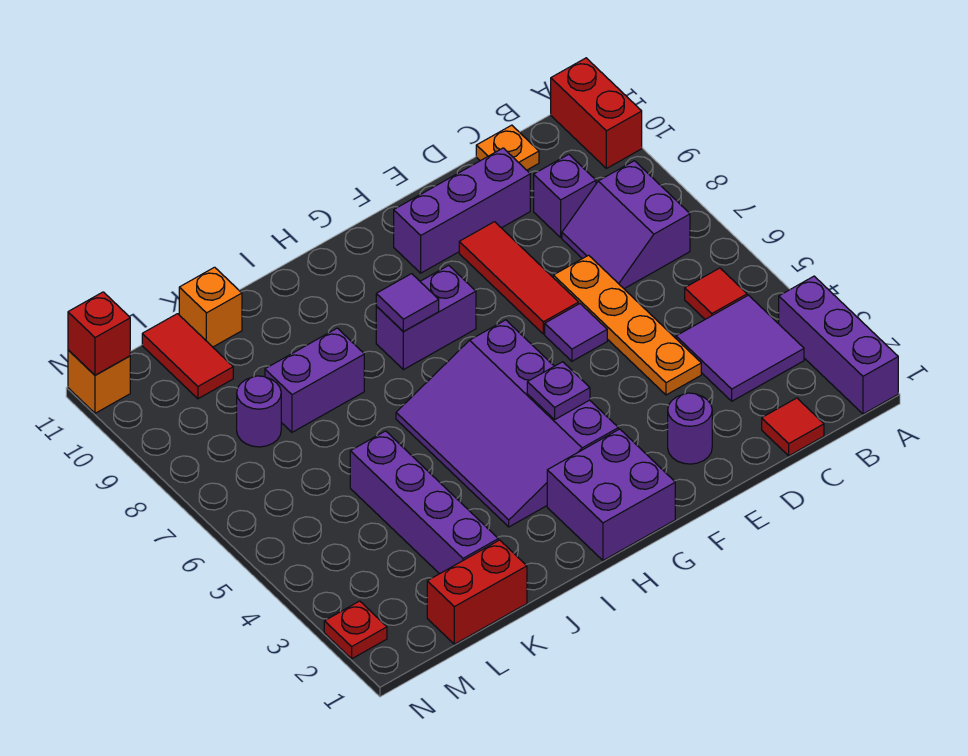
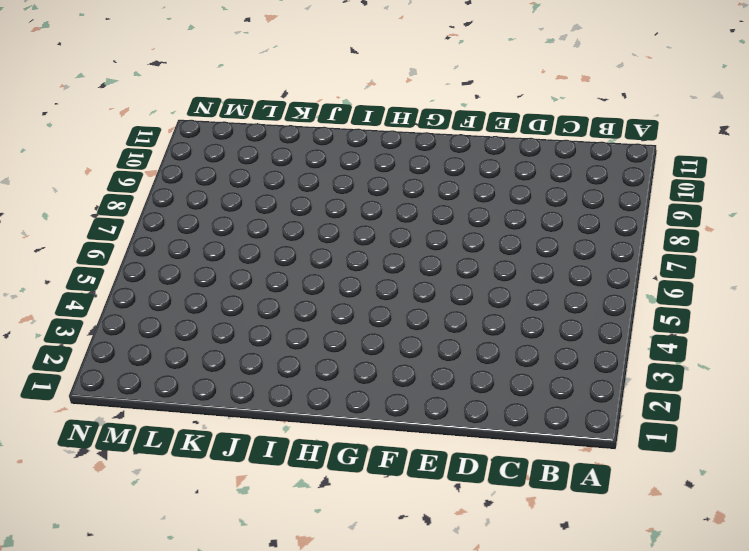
none -> purple 1x3 brick [779,276,898,414]
none -> red 1x2 brick [551,58,642,168]
none -> purple 2x2 tile [676,295,804,401]

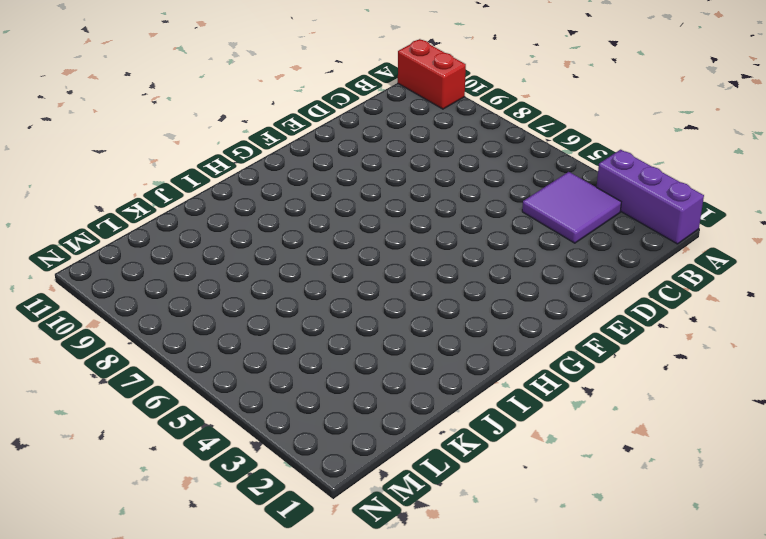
none -> red 1x1 tile [685,268,747,319]
none -> purple 2x2 slope [562,161,690,289]
none -> red 1x1 tile [762,398,824,456]

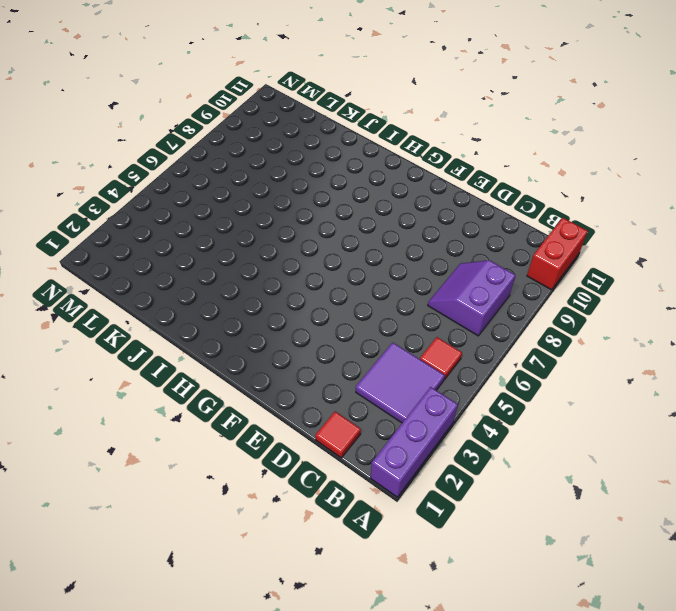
none -> purple 1x1 brick [534,154,596,237]
none -> orange 1x1 plate [476,125,539,170]
none -> orange 1x4 plate [553,255,701,395]

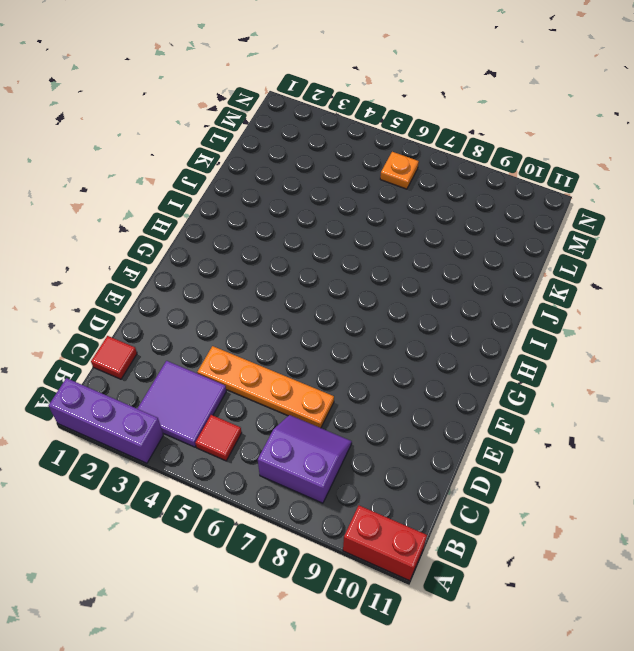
orange 1x1 plate [380,152,419,189] -> orange 1x1 plate moved to [476,125,539,170]
none -> purple 1x1 brick [534,154,596,237]
none -> purple 1x3 brick [394,148,530,273]
none -> purple 1x1 round brick [668,393,712,464]

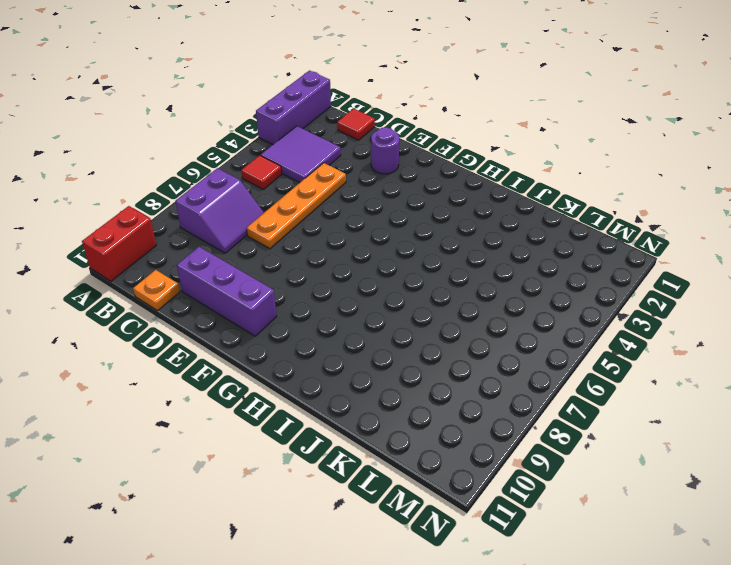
none -> purple 1x1 brick [534,154,596,237]
none -> purple 1x1 tile [545,304,607,361]
none -> red 1x3 tile [459,222,579,334]

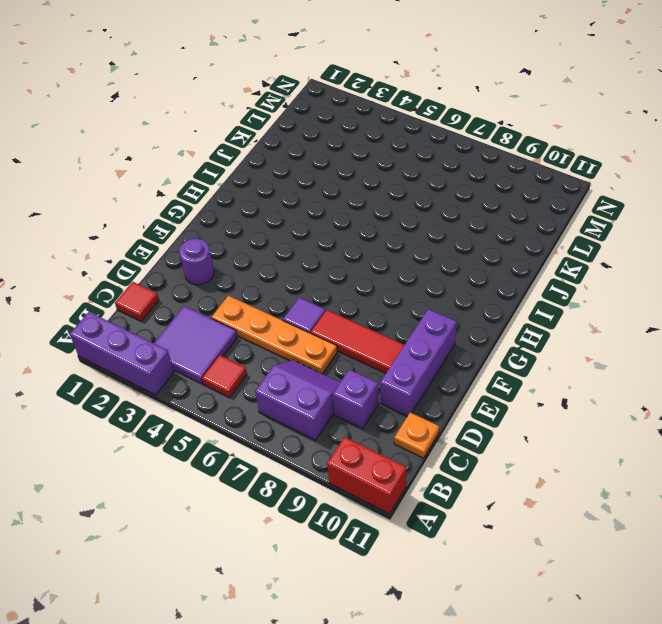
none -> purple 2x2 brick [547,429,675,560]
none -> purple 3x4 slope [396,320,618,527]
none -> purple 1x2 brick [376,265,476,370]

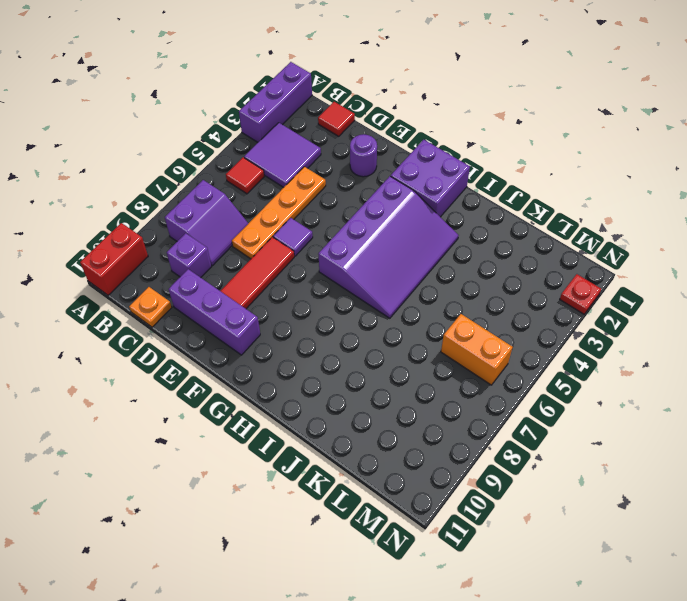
orange 1x2 brick [441,314,512,385] -> none
none -> purple 1x2 brick [376,265,476,370]
none -> purple 1x2 brick [265,328,364,432]
none -> red 1x2 brick [427,540,527,644]

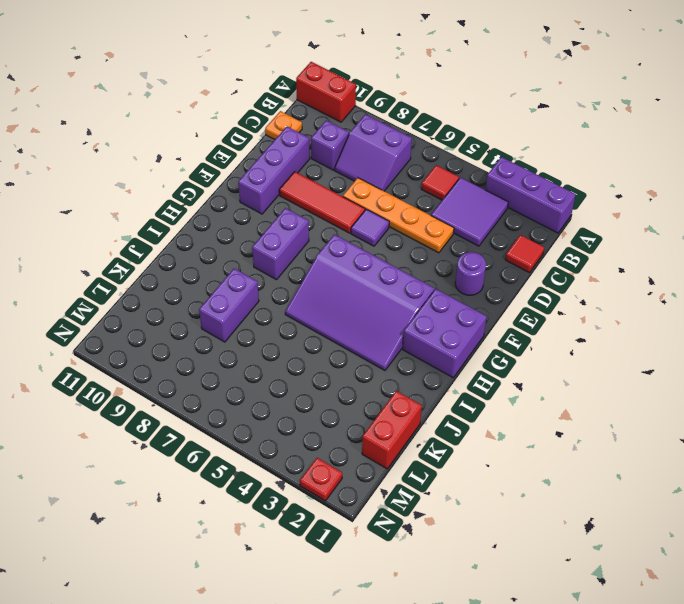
none -> purple 1x4 brick [350,431,498,574]
none -> orange 1x1 brick [179,267,242,347]
none -> purple 1x1 round brick [237,376,281,447]

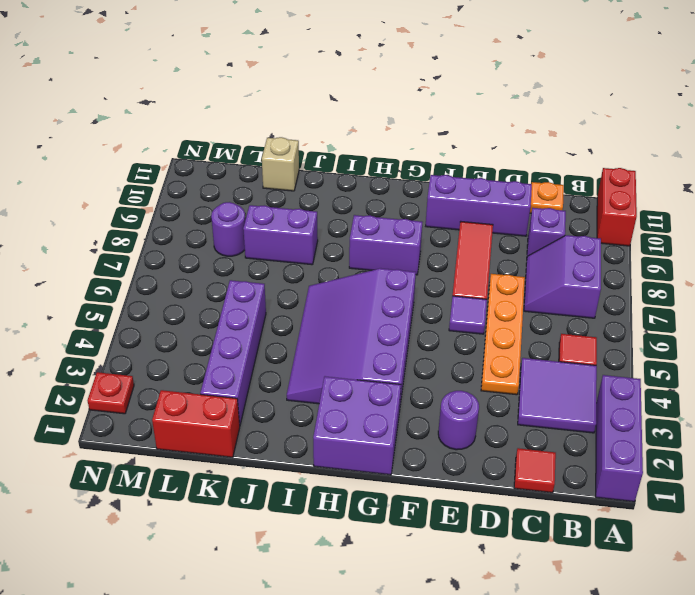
tan 1x1 brick [262,137,299,191] -> orange 1x1 brick [179,267,242,347]
none -> red 1x2 tile [142,314,233,399]
none -> orange 1x1 brick [68,350,130,413]
none -> purple 1x1 plate [527,362,590,419]

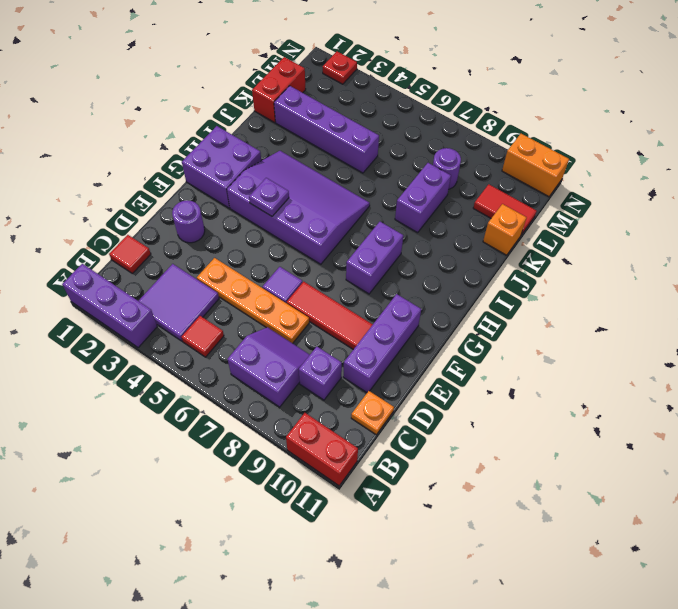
orange 1x2 brick [502,134,569,197] -> orange 1x1 brick [68,350,130,413]
none -> purple 1x1 tile [376,274,439,331]
none -> red 1x1 brick [68,292,130,375]

